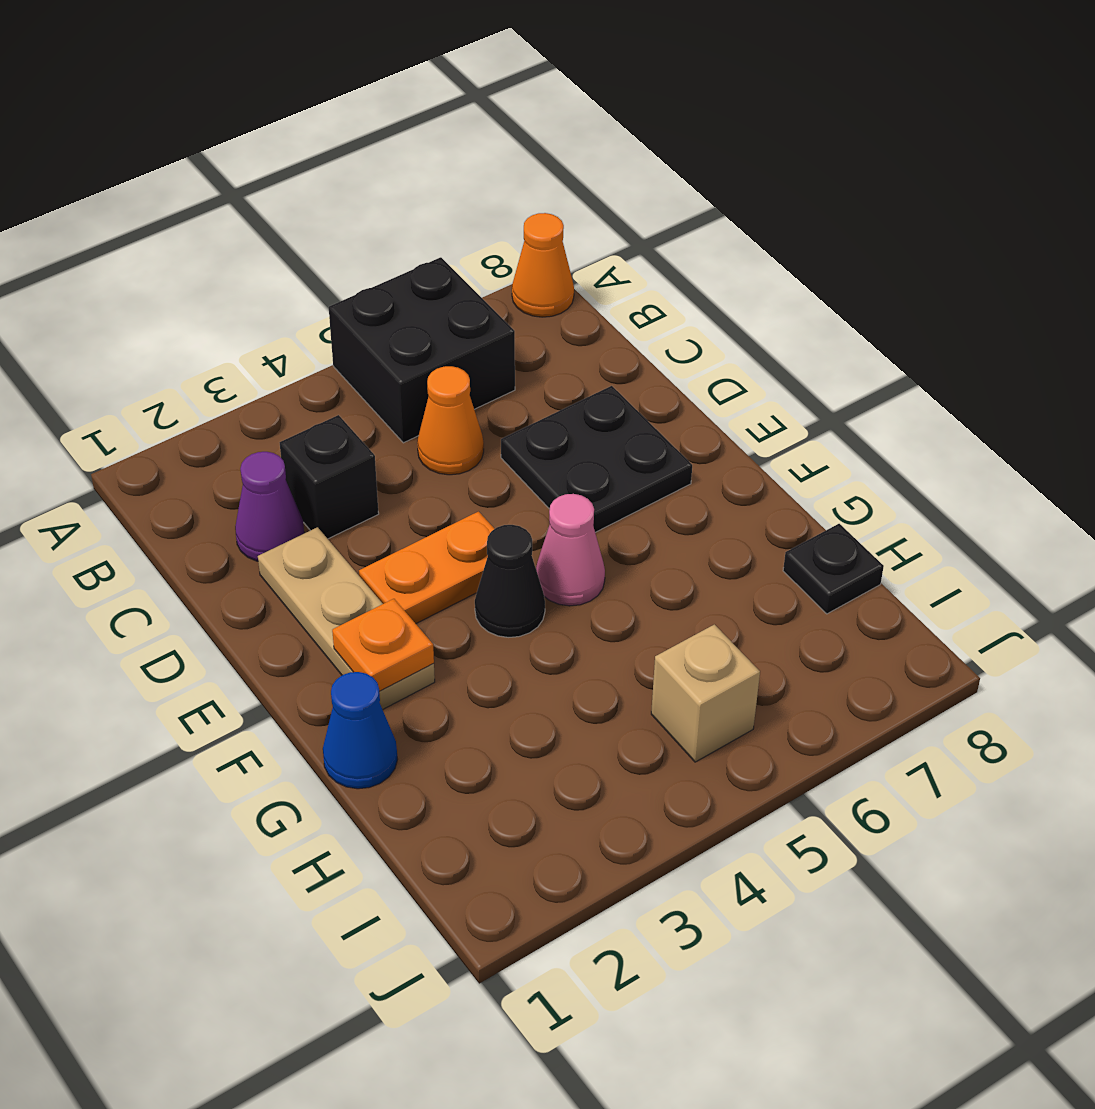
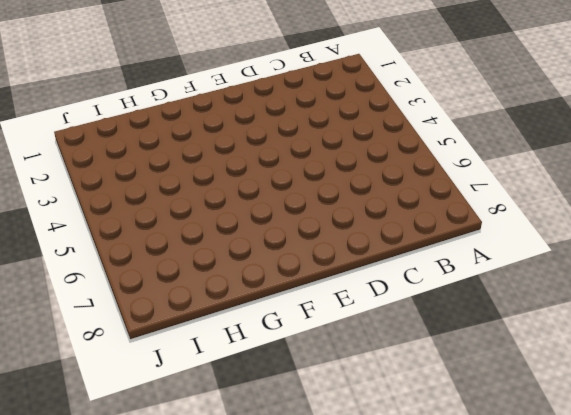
none -> black 2x2 brick [329,257,515,443]
none -> orange 1x1 cone [512,213,574,317]
none -> purple 1x1 cone [235,452,304,561]

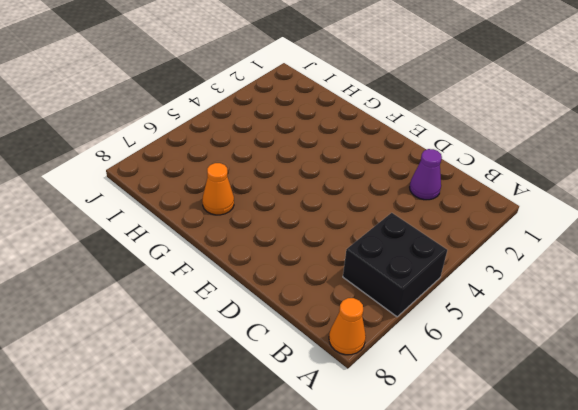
orange 1x1 cone [202,163,234,215] -> orange 1x1 cone moved to [417,366,484,475]
none -> black 1x1 brick [280,415,379,539]
none -> tan 1x3 plate [258,527,435,710]
none -> black 2x2 plate [501,386,692,532]

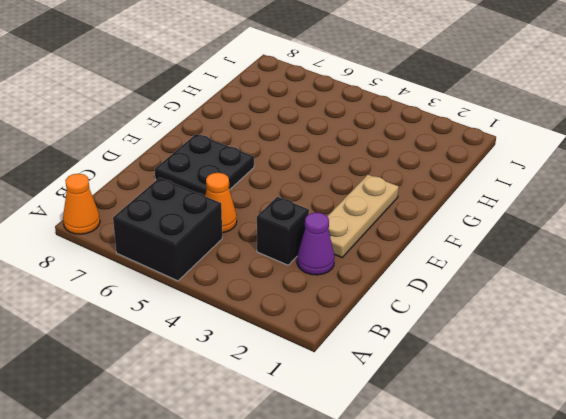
none -> orange 1x2 plate [359,512,494,624]
none -> black 1x1 cone [475,525,545,637]
none -> pink 1x1 cone [536,494,605,606]

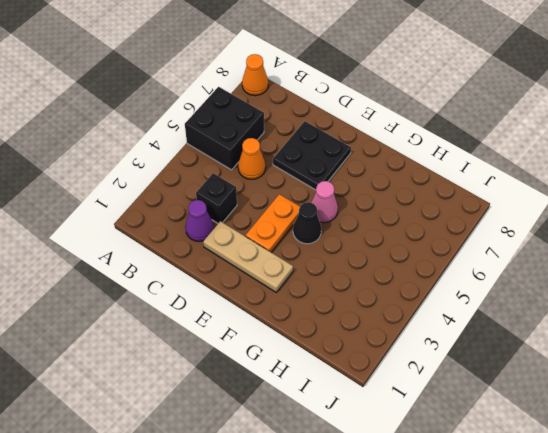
none -> blue 1x1 cone [323,672,398,789]
none -> black 1x1 plate [783,524,884,614]
none -> tan 1x1 brick [651,624,760,762]

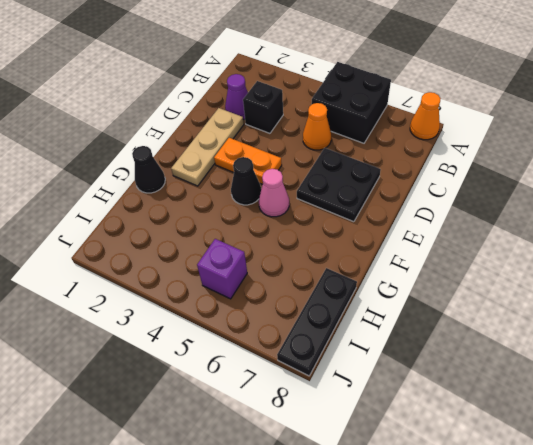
black 1x1 cone [132,146,165,193] -> blue 1x1 cone [323,672,398,789]
black 1x3 plate [277,268,357,376] -> black 1x1 plate [783,524,884,614]
purple 1x1 brick [197,239,247,299] -> tan 1x1 brick [651,624,760,762]
none -> orange 1x1 plate [332,599,434,691]

